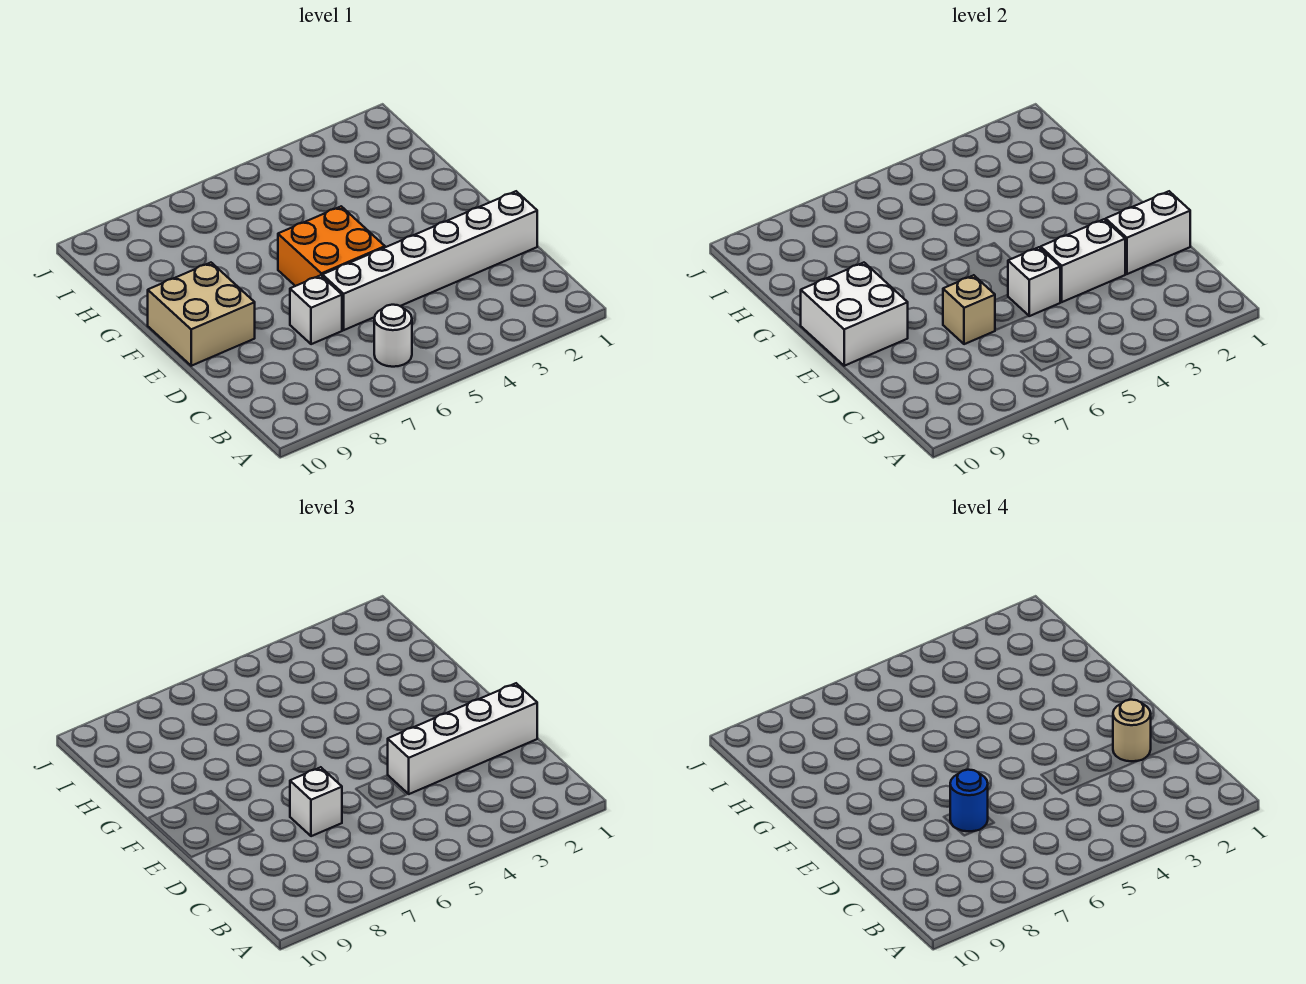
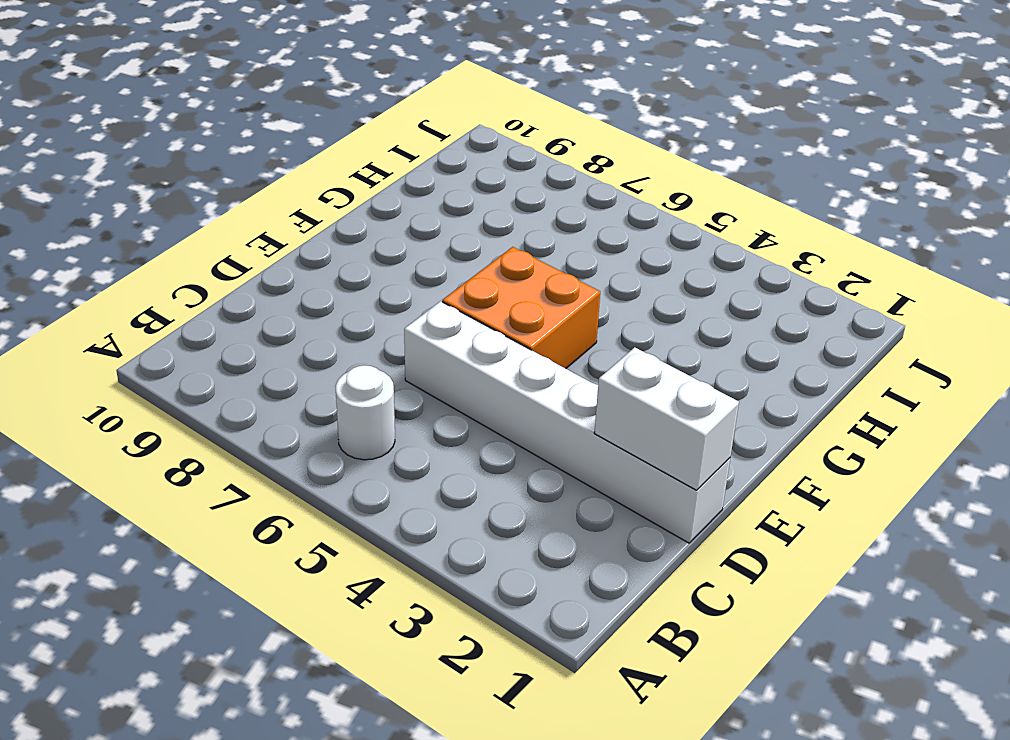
none -> white 1x1 brick [290,275,342,344]
none -> tan 2x2 brick [148,263,255,366]
none -> white 1x2 brick [1041,219,1125,302]

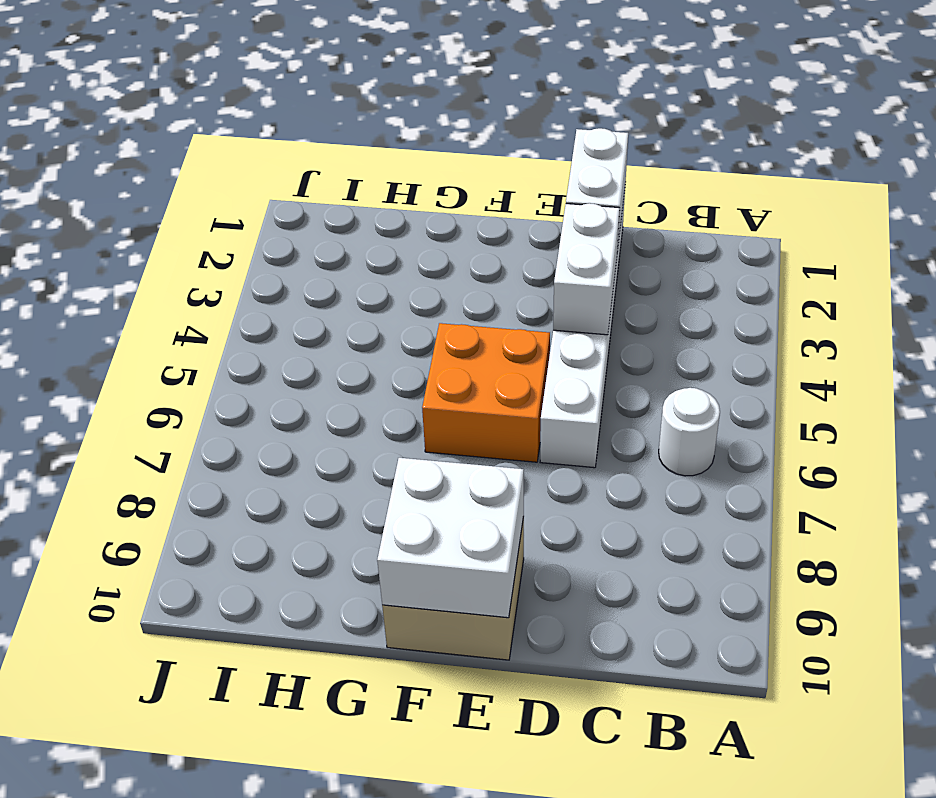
none -> white 1x1 brick [290,275,342,344]
none -> white 1x1 brick [1008,247,1060,316]
none -> tan 1x1 brick [943,275,995,344]

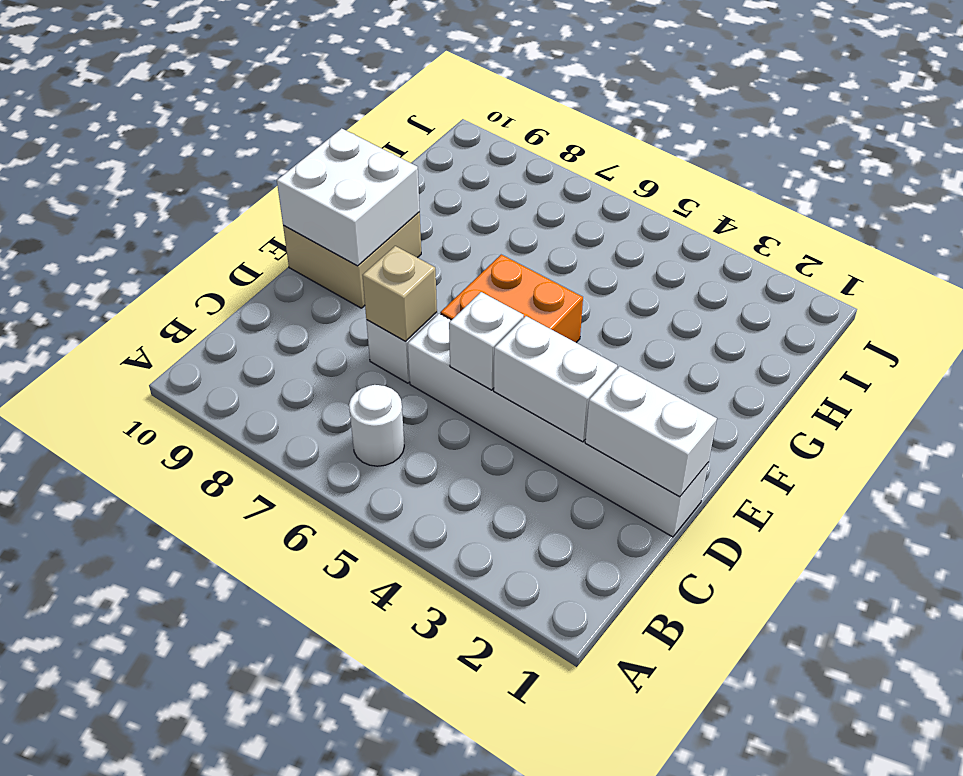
none -> white 1x4 brick [388,683,537,794]
none -> white 1x1 brick [290,767,342,836]
none -> tan 1x1 round brick [1113,700,1151,761]

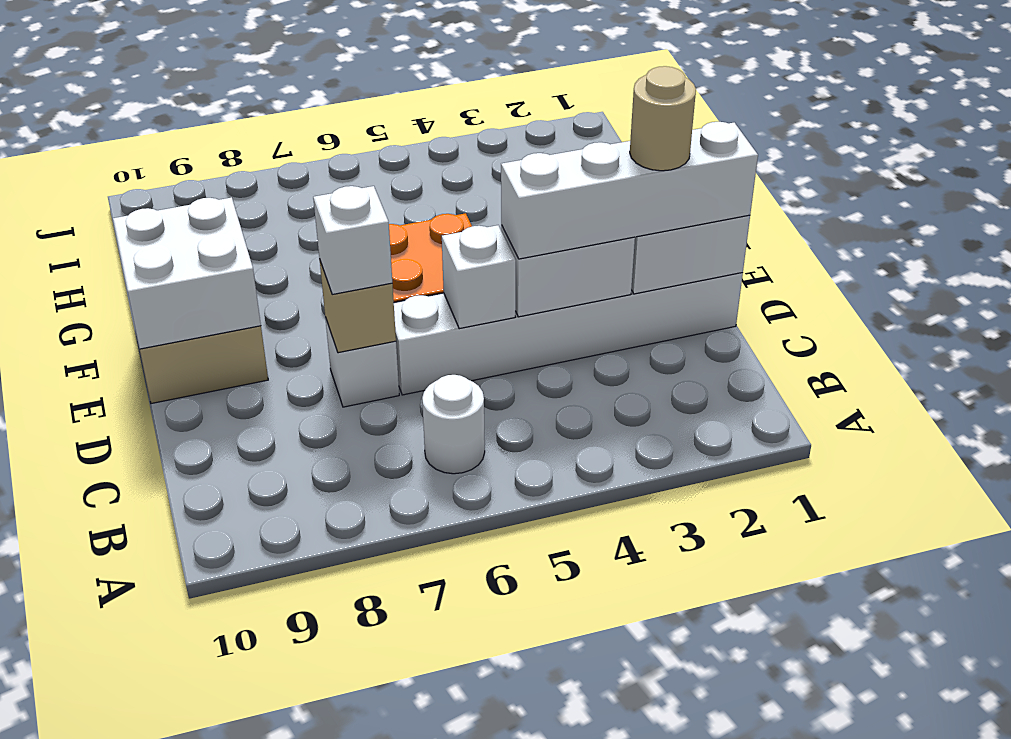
none -> blue 1x1 round brick [950,770,988,831]

